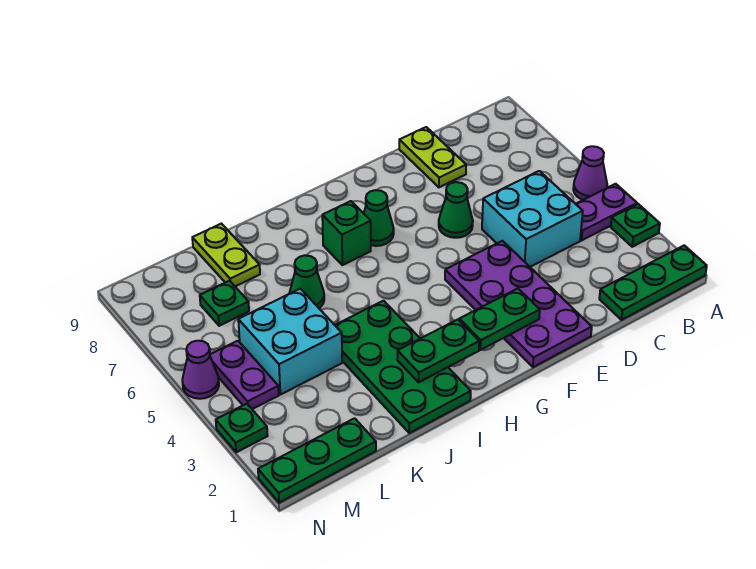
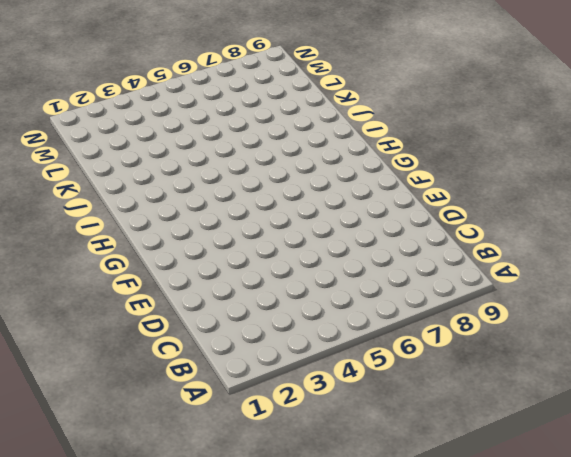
none -> green 1x3 plate [599,245,707,320]
none -> green 1x1 plate [611,204,660,247]
none -> purple 1x2 plate [576,184,637,240]

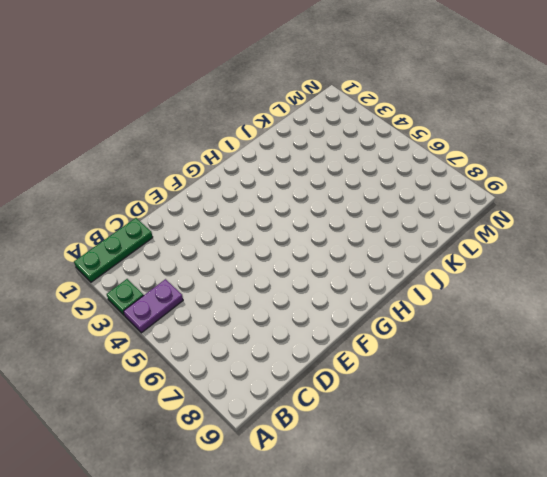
none -> purple 1x1 cone [573,146,607,200]
none -> cyan 2x2 brick [482,171,583,267]
none -> lime 1x2 plate [399,127,466,187]

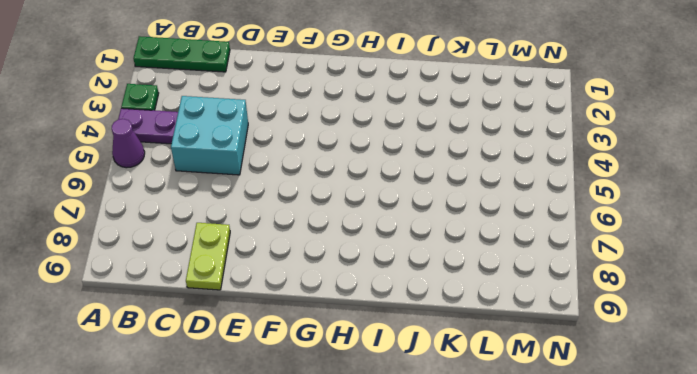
none -> purple 2x4 plate [445,241,592,367]
none -> green 1x1 cone [439,182,473,238]
none -> green 1x1 cone [364,190,394,246]

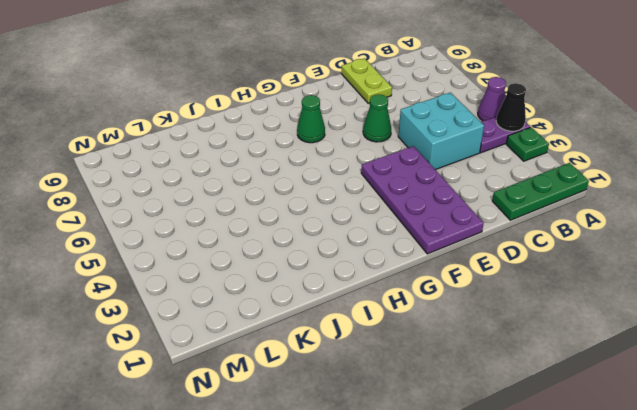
black 1x1 cone [496,83,526,131] -> none
none -> green 1x1 brick [322,201,371,265]
none -> green 2x4 plate [335,301,471,433]
none -> green 1x1 cone [289,255,324,308]

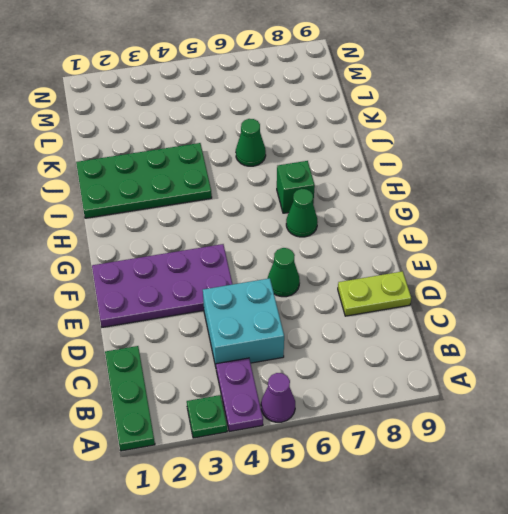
none -> cyan 2x2 brick [238,289,342,395]
none -> lime 1x2 plate [192,224,260,286]
none -> green 1x3 plate [258,418,376,503]

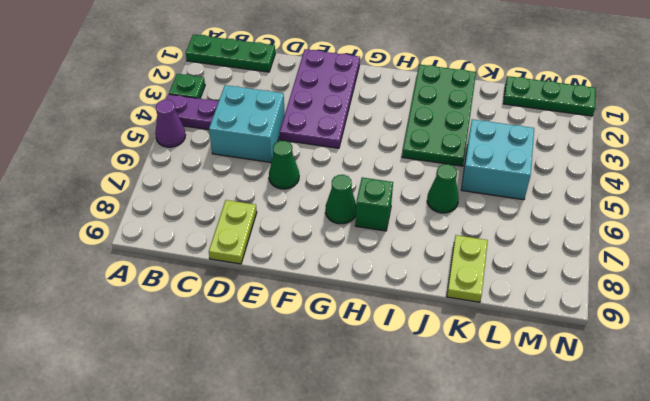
none -> green 1x1 plate [200,281,249,326]
none -> purple 1x2 plate [210,341,279,409]
none -> green 1x1 plate [216,404,268,452]

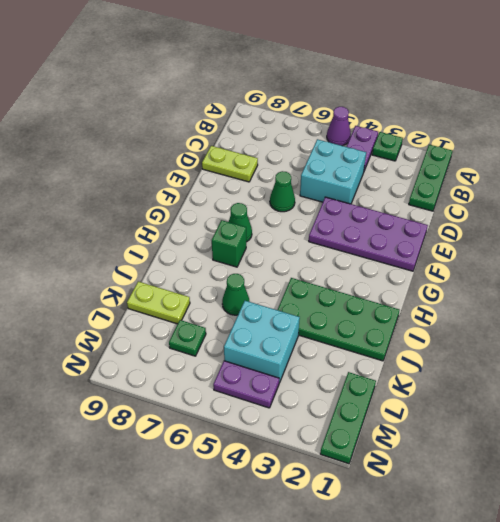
none -> green 1x1 plate [216,404,268,452]
none -> purple 1x1 cone [182,341,219,399]
none -> green 1x2 plate [459,289,540,350]

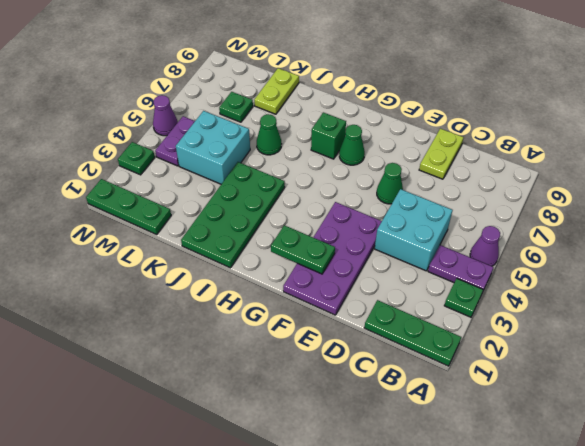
none -> green 1x2 plate [397,320,479,382]

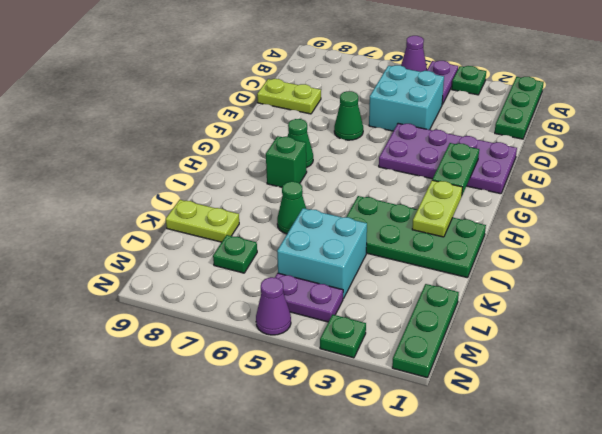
lime 1x2 plate [412,180,463,237] -> green 1x2 plate [397,320,479,382]

